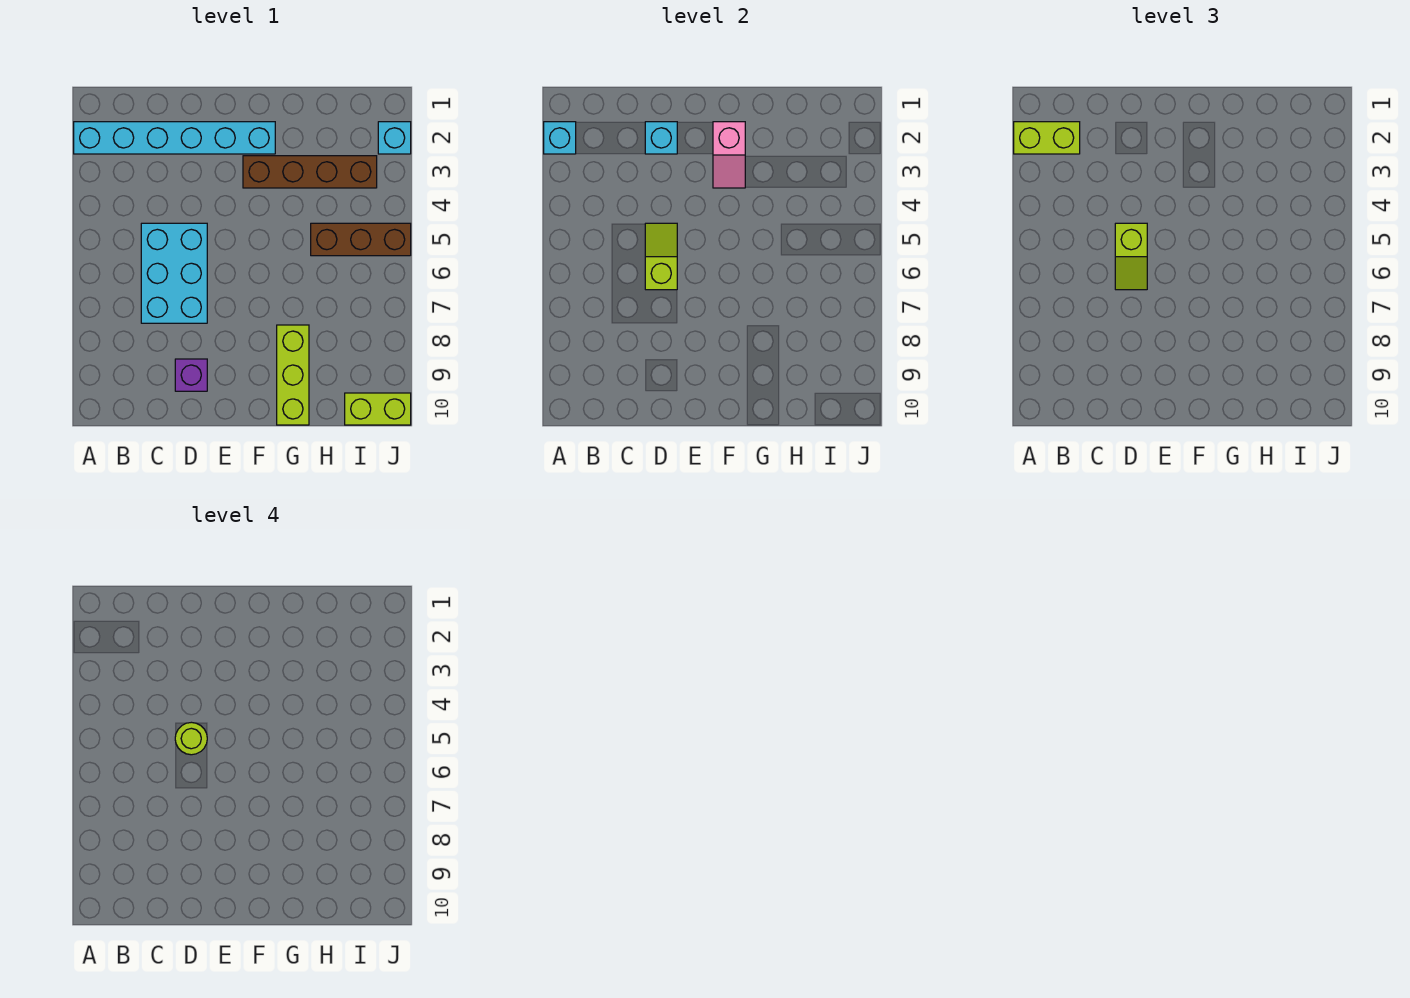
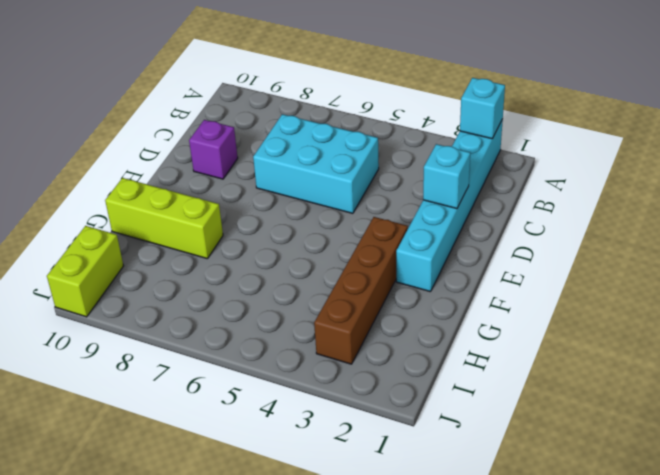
none -> brown 1x3 brick [311,223,411,256]
none -> cyan 1x1 brick [378,122,411,154]
none -> lime 1x2 slope [645,223,677,290]

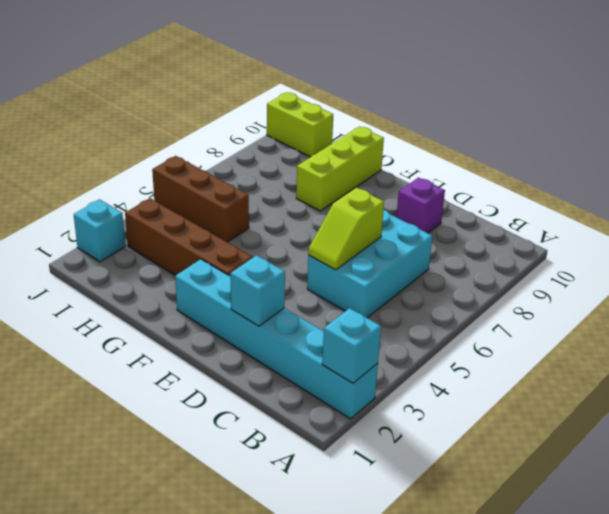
none -> pink 1x2 slope [713,122,745,188]
none -> lime 1x2 brick [1014,122,1080,154]
none -> lime 1x2 slope [1115,223,1147,290]

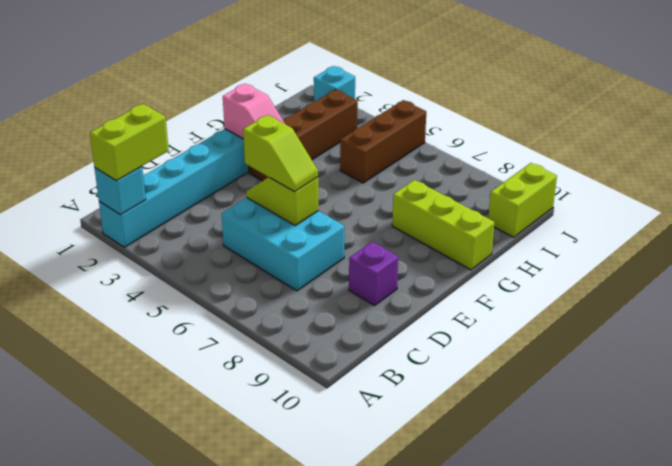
none -> cyan 1x1 brick [645,122,677,154]
none -> lime 1x1 round brick [175,722,207,755]

